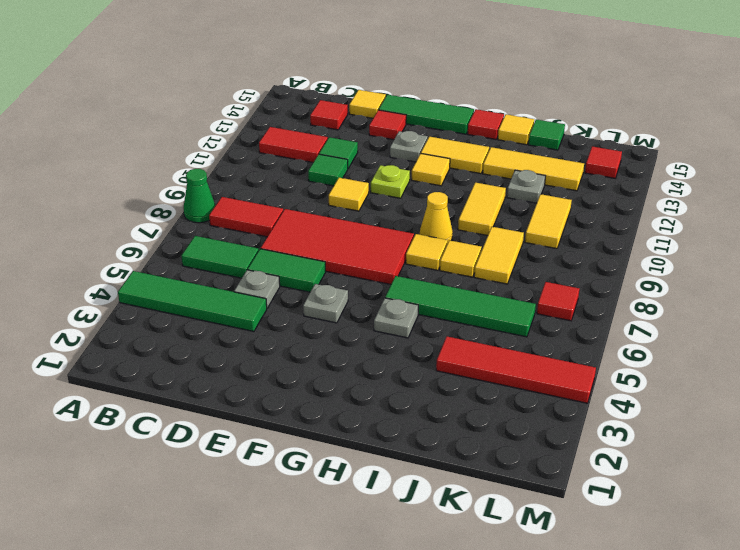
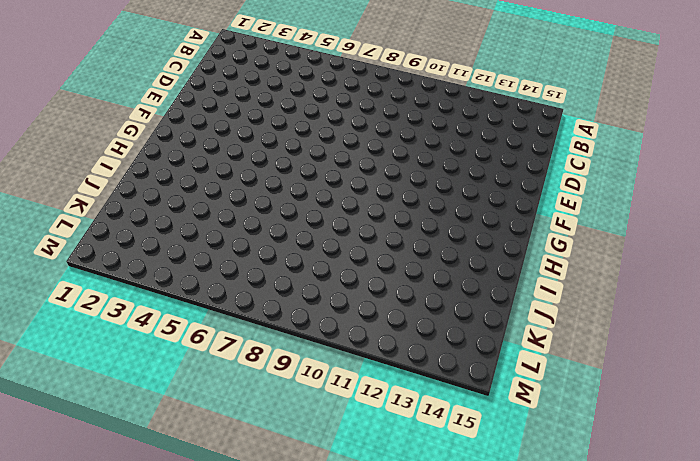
none -> green 1x4 tile [118,271,267,332]
none -> green 1x1 cone [183,169,215,223]
none -> green 1x2 tile [181,236,259,278]
none -> red 1x2 tile [209,197,283,237]

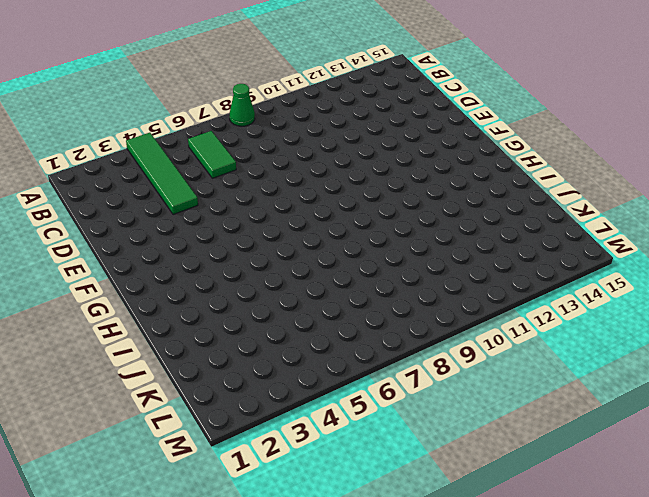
none -> red 1x2 tile [209,197,283,237]
none -> red 1x2 tile [259,127,328,162]
none -> red 1x1 tile [310,100,348,130]
none -> grey 1x1 plate [234,270,280,308]

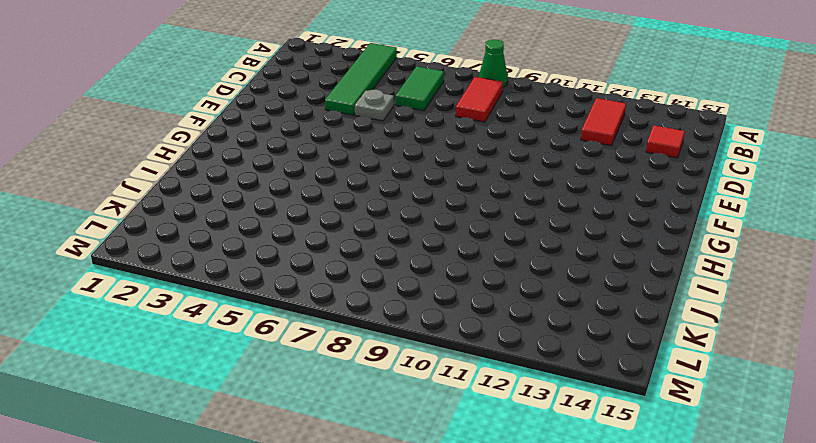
none -> green 1x2 tile [248,249,326,292]
none -> red 2x4 tile [261,209,414,284]
none -> green 1x1 tile [308,154,348,186]
none -> green 1x1 tile [319,137,358,168]

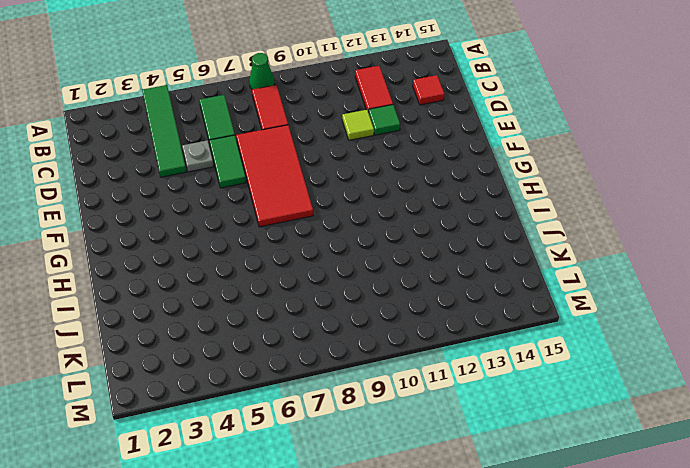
lime 1x1 tile [342,110,374,140] -> green 1x1 tile [308,154,348,186]
none -> yellow 1x1 tile [349,90,386,118]
none -> yellow 1x1 tile [329,178,369,211]
none -> red 1x1 tile [369,110,406,140]
none -> green 1x3 tile [379,95,474,134]

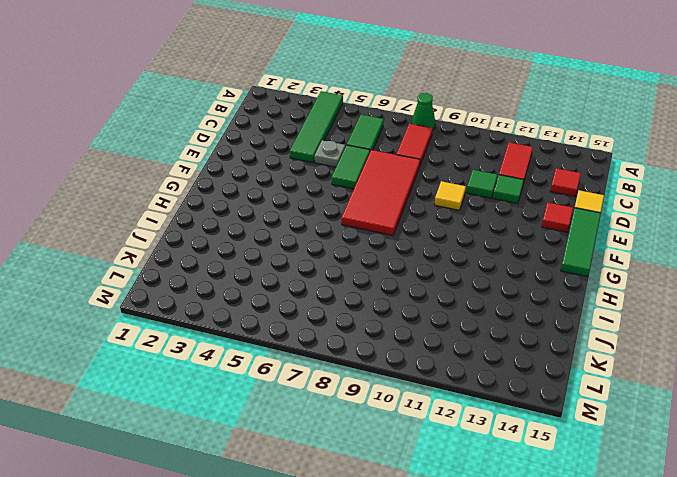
none -> grey 1x1 plate [303,284,348,323]
none -> lime 1x1 plate [371,165,410,198]
none -> grey 1x1 plate [390,131,428,162]
none -> yellow 1x1 tile [412,153,450,186]

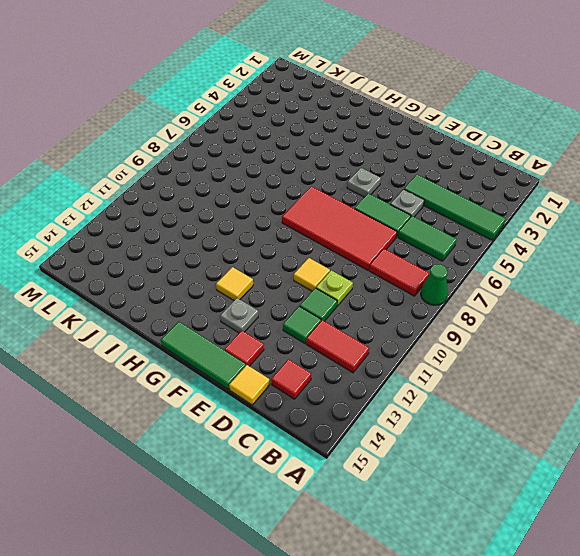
lime 1x1 plate [316,270,353,306] -> lime 1x1 plate moved to [371,165,410,198]
none -> yellow 1x2 tile [421,137,489,174]
none -> grey 1x1 plate [374,298,418,338]
none -> green 1x4 tile [385,276,536,337]
none -> yellow 1x1 tile [406,234,448,270]

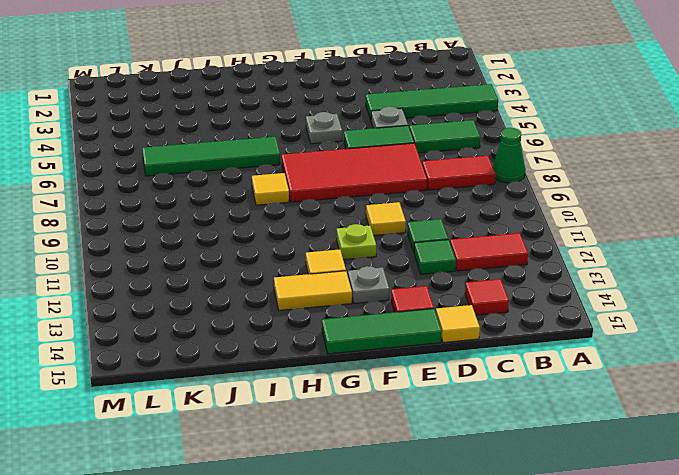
none -> grey 1x1 plate [374,298,418,338]
none -> yellow 1x1 cone [420,192,453,244]
none -> red 1x1 tile [468,109,504,139]
none -> yellow 1x1 tile [440,240,482,277]

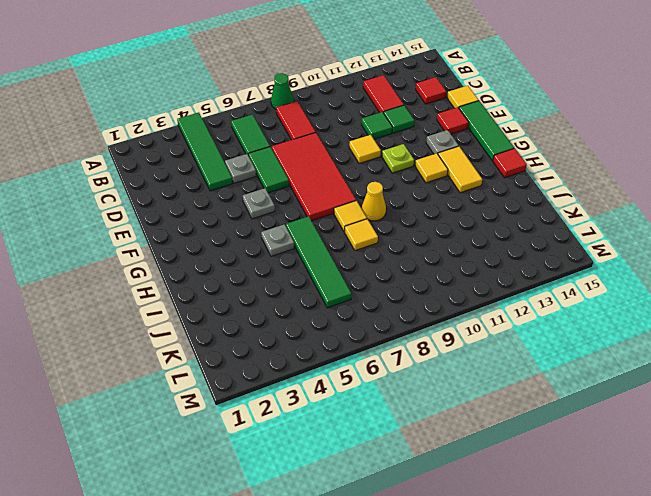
none -> yellow 1x2 tile [458,182,506,236]
none -> yellow 1x3 tile [483,147,584,191]
none -> yellow 1x1 tile [498,114,534,145]
none -> red 1x4 tile [436,336,596,403]

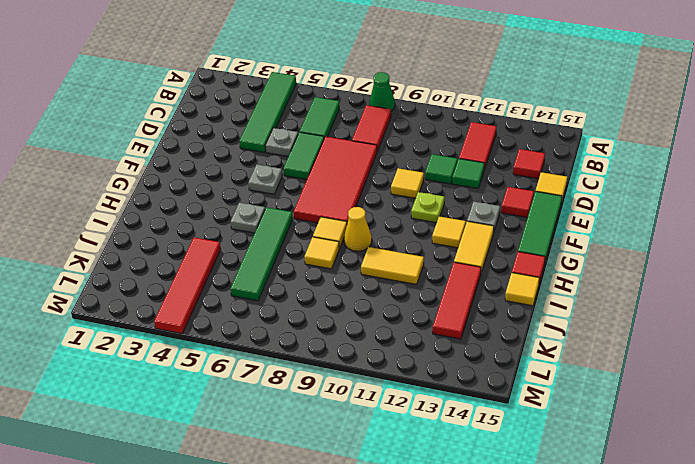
red 1x3 tile [433,262,481,339] -> yellow 1x3 tile [483,147,584,191]
none -> yellow 1x2 tile [474,227,524,284]
none -> grey 1x1 plate [507,170,545,203]
none -> green 1x1 tile [529,119,565,150]
none -> yellow 1x2 tile [525,194,572,249]

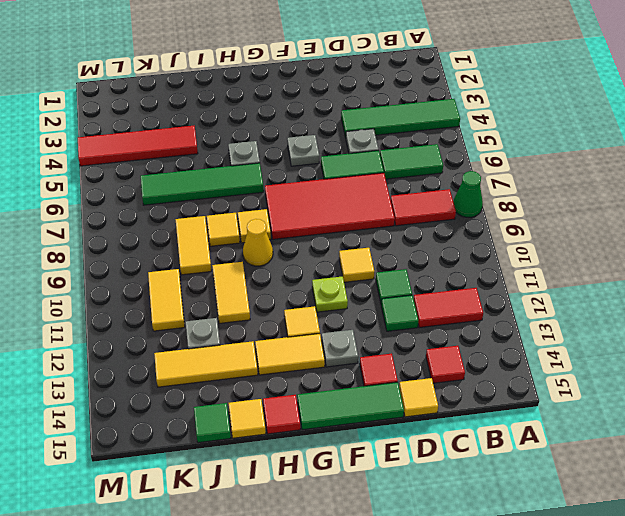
none -> red 1x1 tile [537,282,579,321]
none -> red 1x1 tile [585,146,622,178]

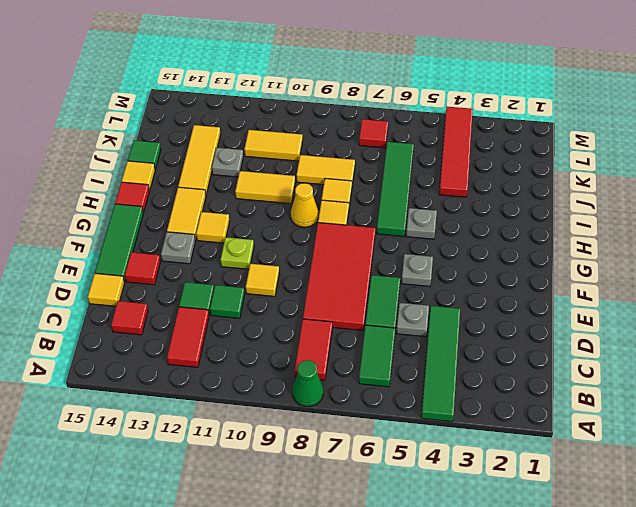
none -> red 1x1 tile [585,146,622,178]

